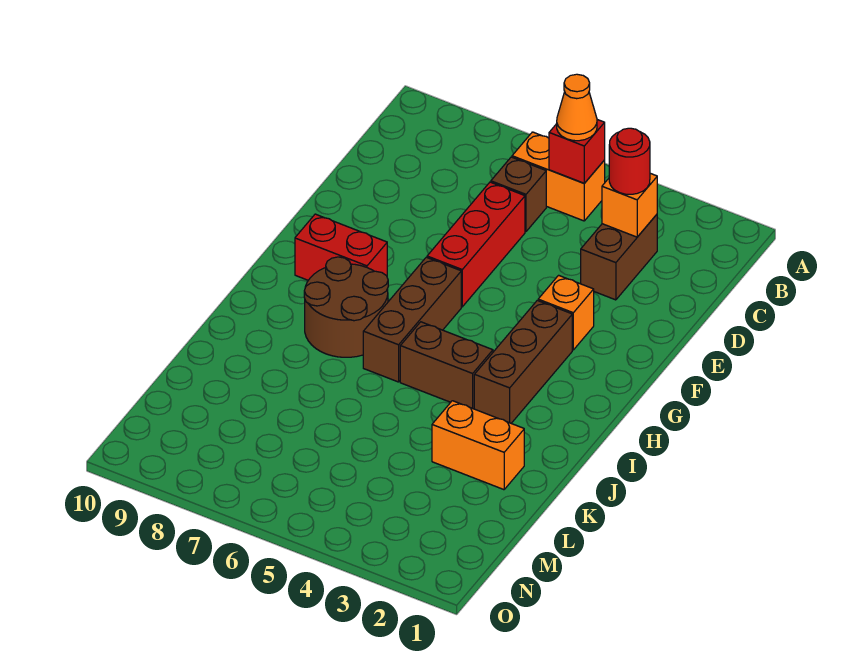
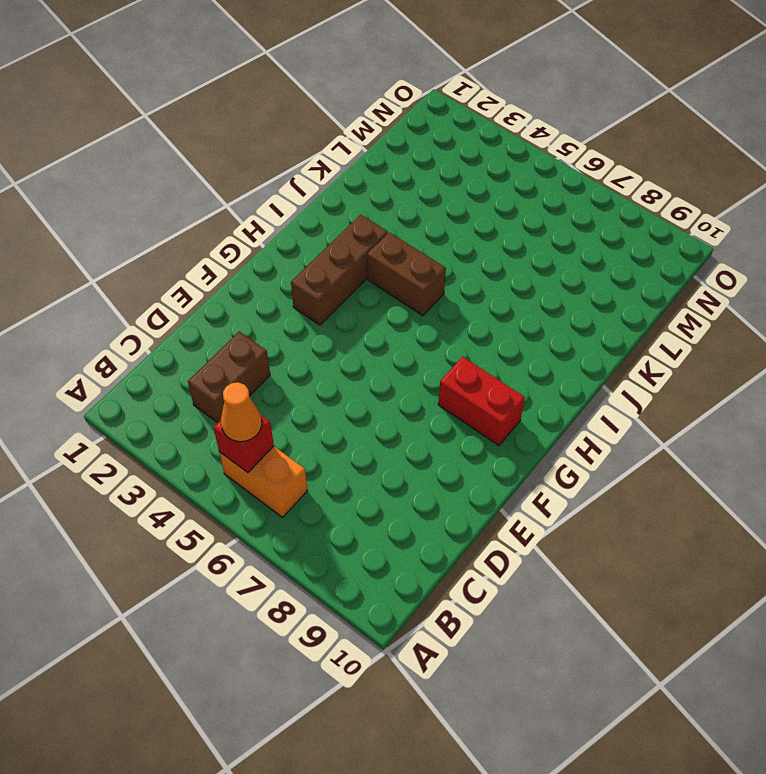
none -> brown 1x1 brick [491,157,546,232]
none -> red 1x3 brick [427,182,525,307]
none -> orange 1x1 brick [538,275,594,350]

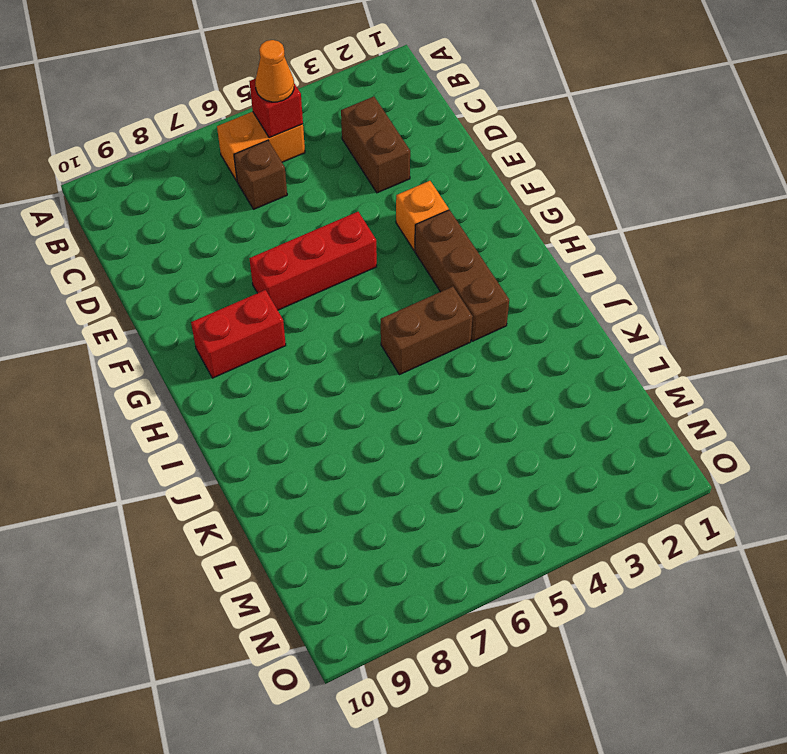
red 1x3 brick [249,212,377,310] -> red 1x3 brick turned to [427,182,525,307]
none -> brown 1x3 brick [363,257,461,382]
none -> brown 2x2 round brick [304,257,388,357]
none -> orange 1x2 brick [432,401,524,490]

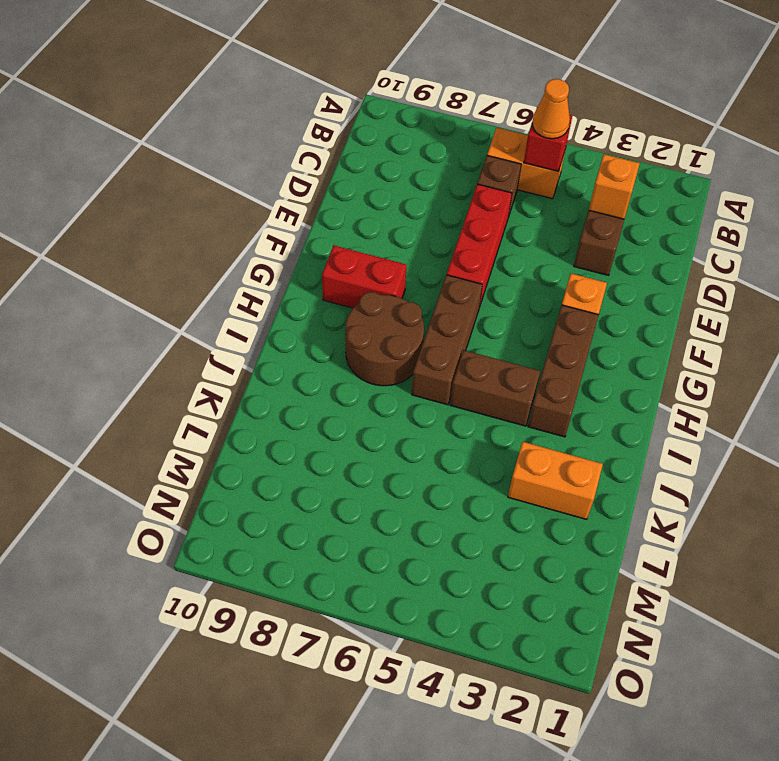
none -> red 1x1 round brick [609,128,650,194]

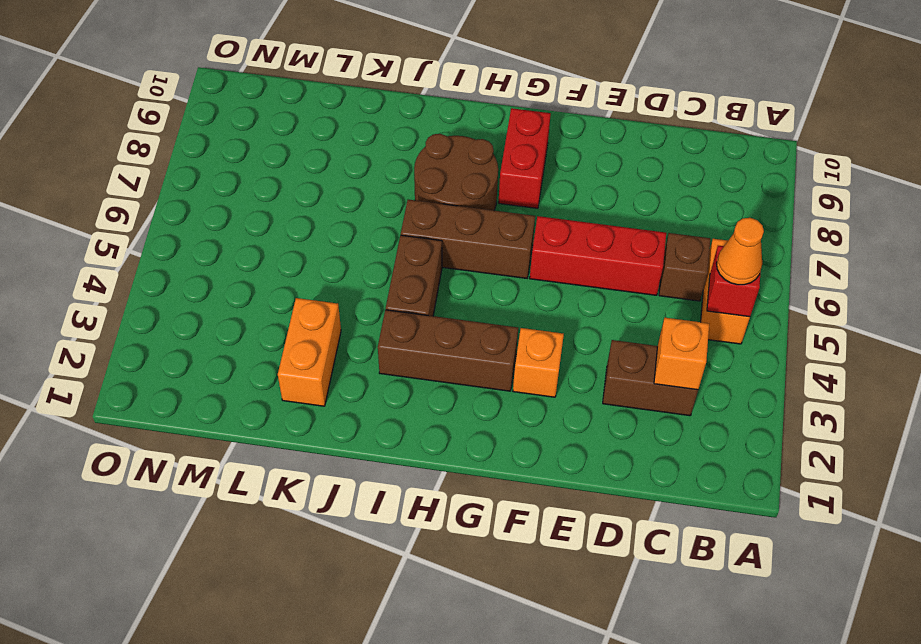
none -> red 1x1 round brick [609,128,650,194]

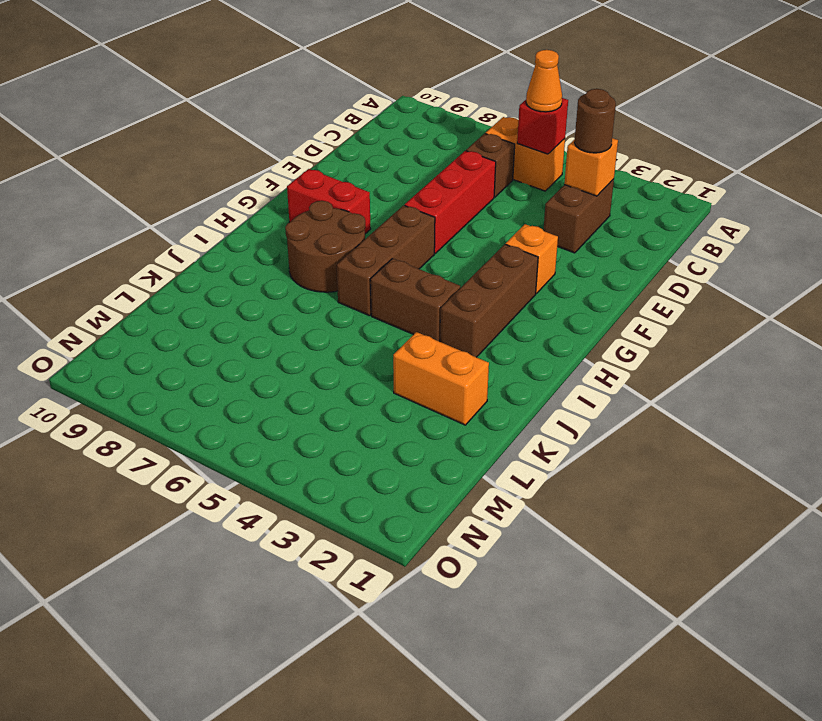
brown 1x1 round brick [574,89,616,153] -> red 1x1 round brick [609,128,650,194]

